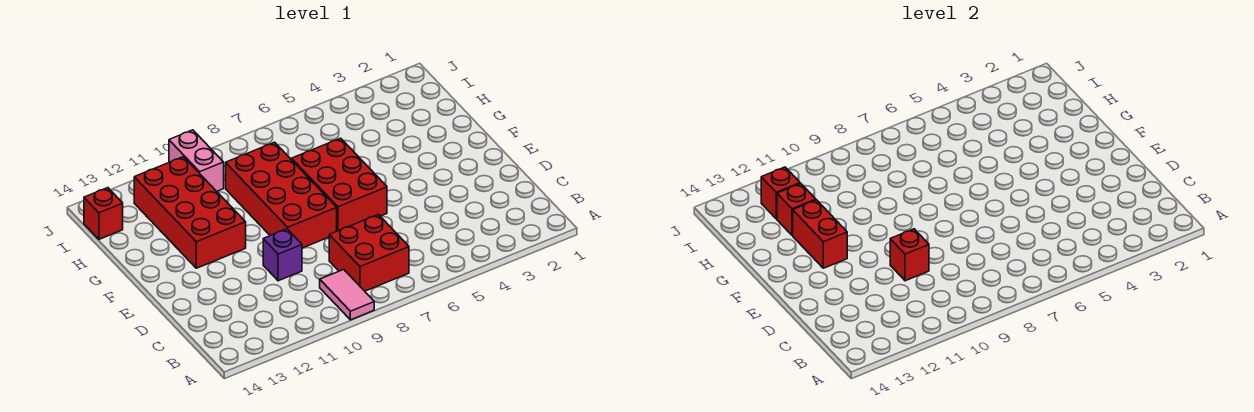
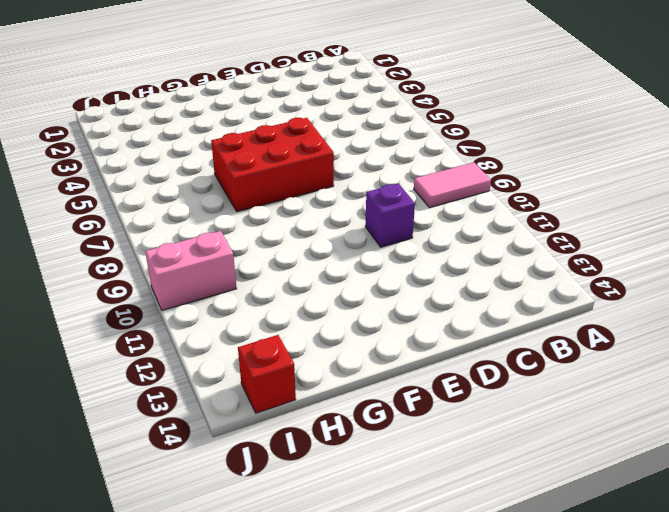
none -> red 2x2 brick [329,214,409,291]
none -> red 2x4 brick [226,142,337,248]
none -> red 2x4 brick [134,157,246,268]

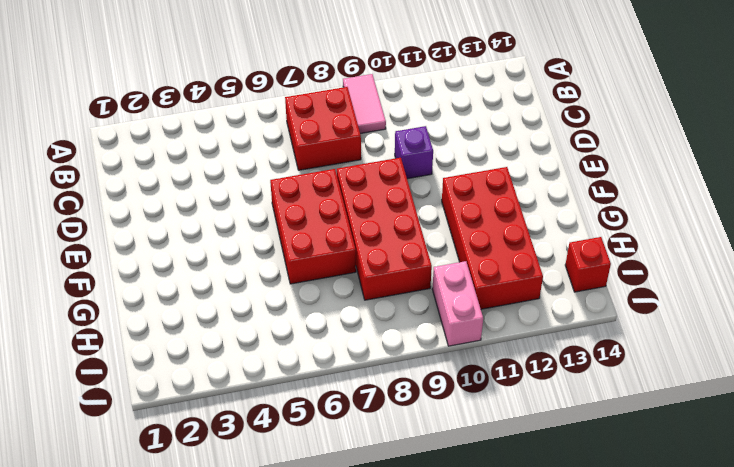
none -> red 1x1 brick [890,229,929,281]
none -> red 1x2 brick [793,200,847,268]
none -> red 1x1 brick [777,183,816,235]

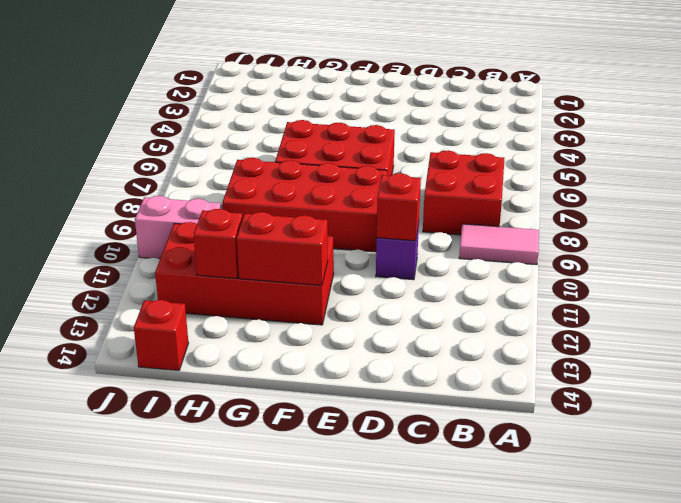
none -> red 1x1 brick [761,167,800,219]

